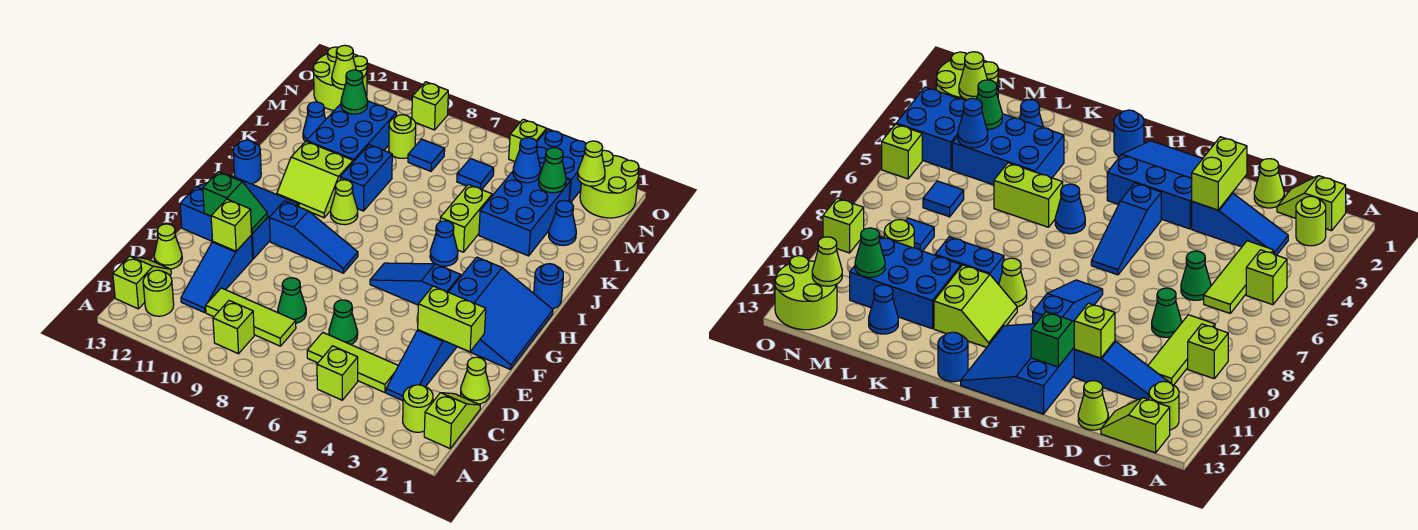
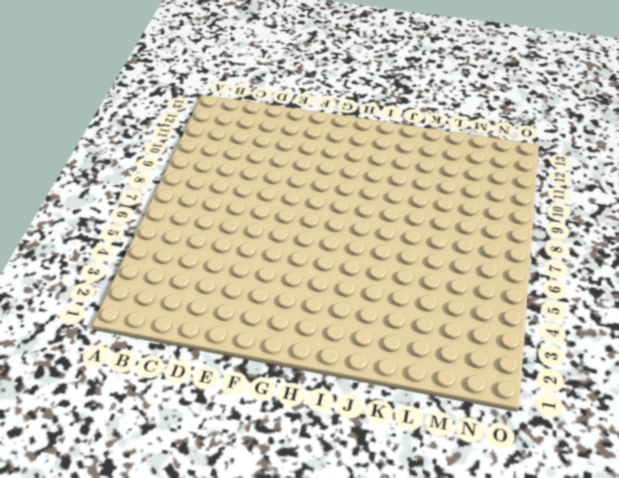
none -> lime 1x2 slope [424,393,480,448]
none -> lime 1x1 round brick [403,385,433,432]
none -> lime 1x1 brick [317,346,358,400]
none -> lime 1x1 brick [213,301,254,354]

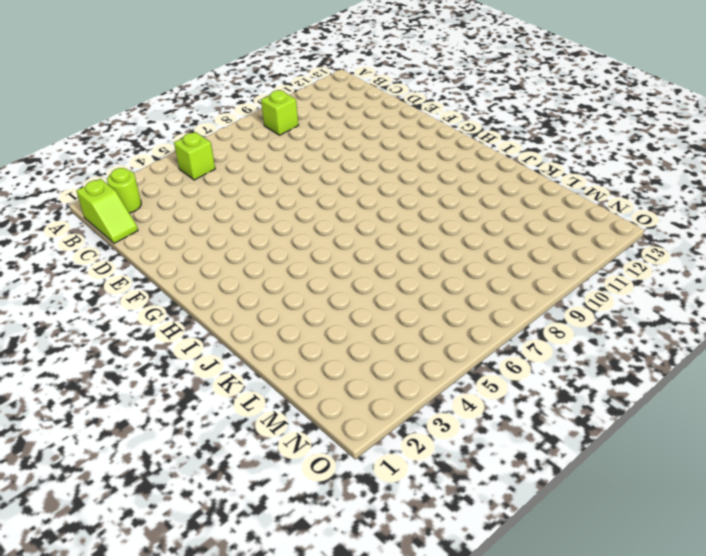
none -> lime 1x1 round brick [143,270,174,316]
none -> lime 1x2 slope [113,256,171,309]
none -> blue 1x3 slope [386,330,457,401]
none -> lime 1x3 tile [307,332,398,393]

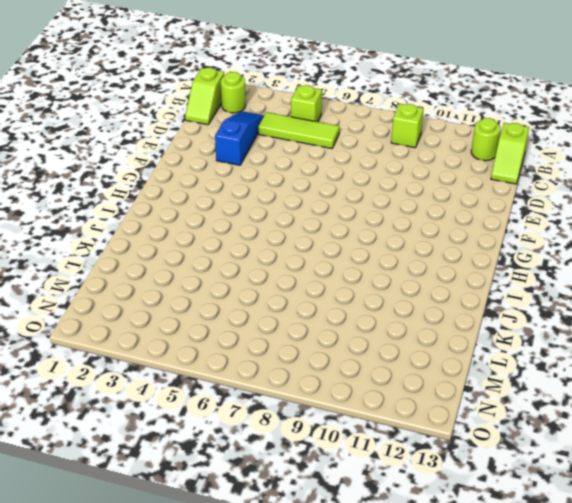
none -> lime 1x3 tile [206,288,296,346]
none -> blue 1x3 slope [181,235,253,313]
none -> lime 1x1 cone [461,357,490,404]
none -> green 1x1 cone [329,300,358,345]

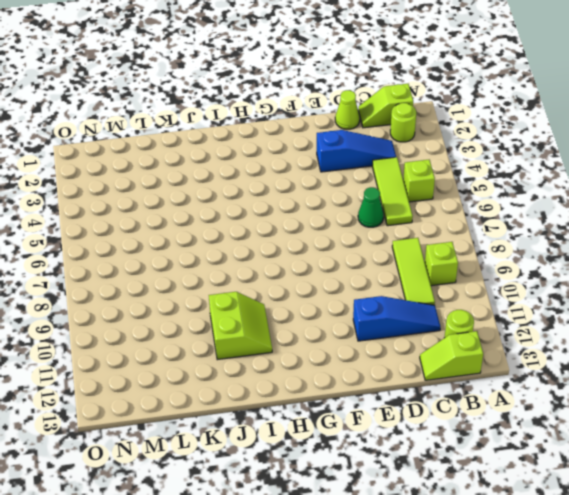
none -> green 1x1 cone [278,278,306,323]
none -> lime 1x1 cone [154,224,182,269]
none -> blue 3x3 slope [449,257,553,369]
none -> blue 3x3 slope [180,175,299,259]

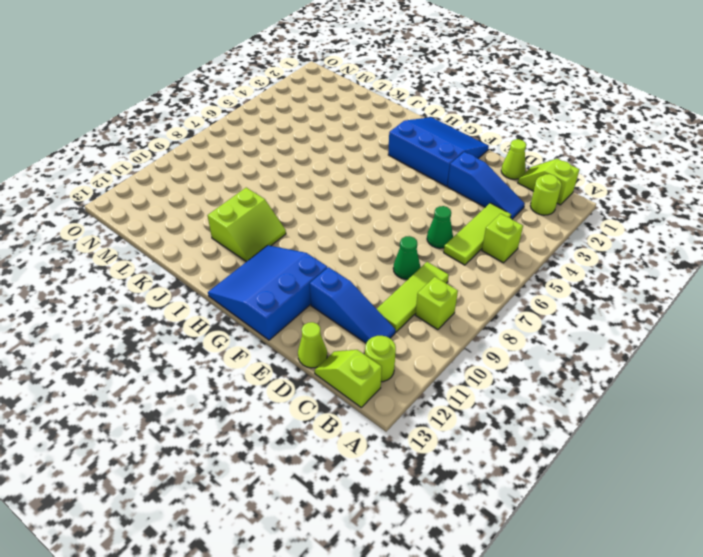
none -> blue 1x3 slope [370,263,461,305]
none -> blue 1x3 slope [269,201,358,273]
none -> blue 1x1 round brick [534,264,563,309]
none -> blue 1x1 cone [430,221,458,266]

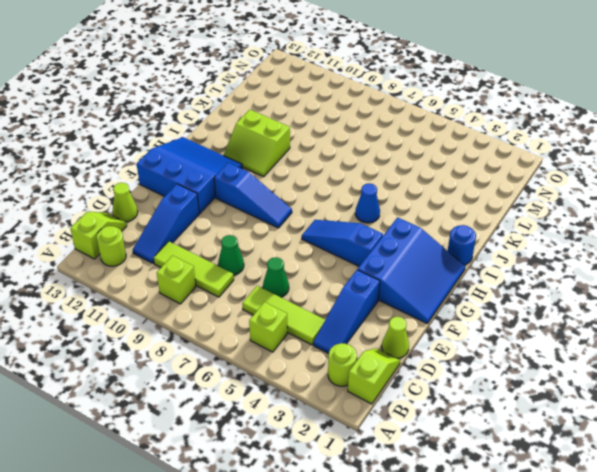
none -> lime 1x1 cone [331,180,358,225]
none -> blue 1x1 round brick [233,140,261,184]
none -> lime 1x2 brick [440,184,492,252]
none -> blue 1x2 brick [340,145,392,211]

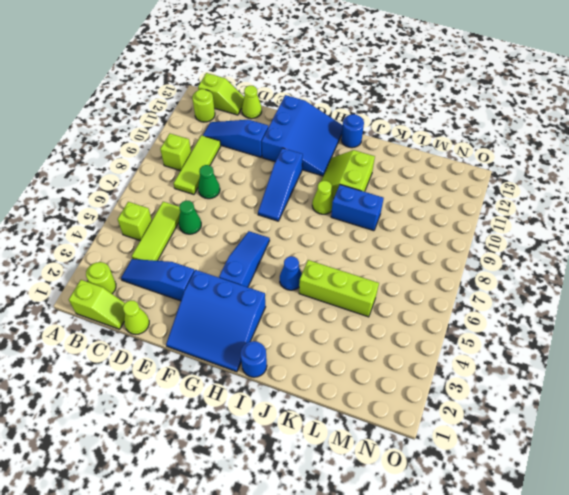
lime 1x3 brick [299,260,379,317] -> lime 1x2 brick [440,184,492,252]
none -> blue 2x3 brick [479,169,571,256]
none -> blue 2x3 brick [307,101,397,162]
none -> blue 1x1 cone [549,200,576,245]
none -> blue 1x1 cone [303,102,326,142]

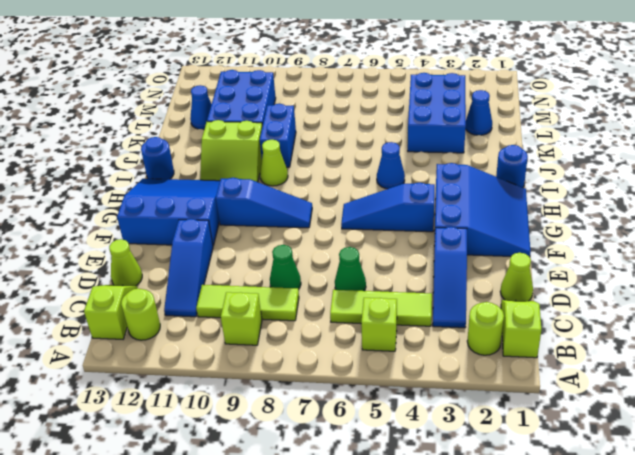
none -> lime 1x2 brick [440,184,492,252]
none -> blue 1x1 tile [457,158,494,190]
none -> blue 1x1 tile [408,139,445,171]
none -> lime 1x1 round brick [389,115,416,158]

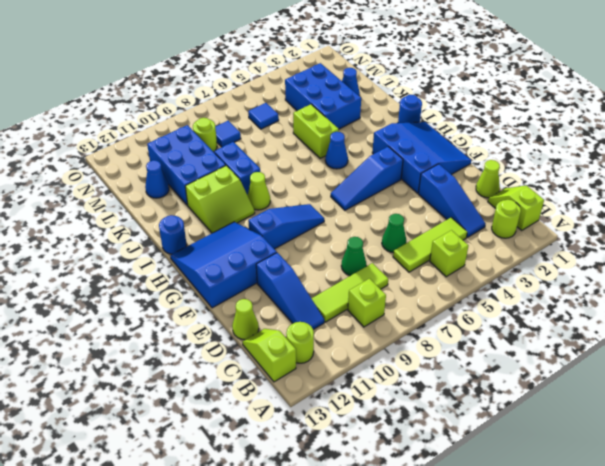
none -> lime 2x2 round brick [580,150,639,218]
none -> blue 2x2 brick [537,129,586,202]
none -> lime 2x2 round brick [313,47,367,110]
none -> lime 1x1 brick [509,119,546,162]

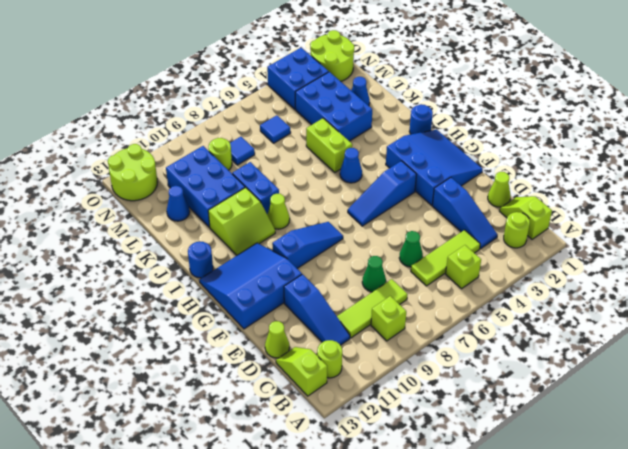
none -> lime 1x1 brick [509,119,546,162]
none -> lime 1x1 brick [412,82,448,130]
none -> lime 1x2 brick [418,286,486,352]
none -> lime 1x1 brick [211,199,252,251]

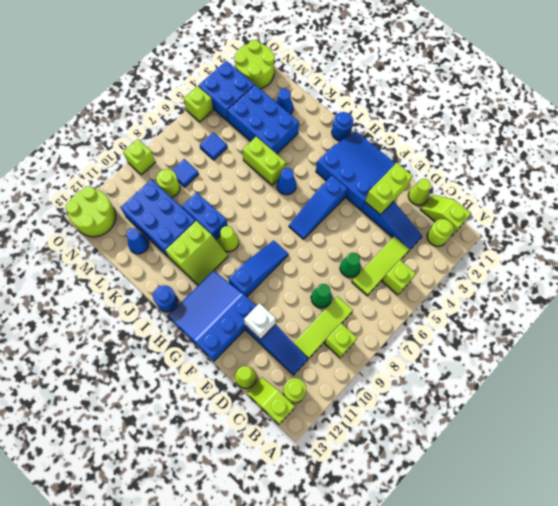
white 1x1 brick [244,303,276,340] -> lime 1x1 brick [211,199,252,251]
none -> green 1x2 slope [203,172,267,234]
none -> green 1x1 cone [539,148,566,193]
none -> blue 1x1 cone [513,138,541,183]
none -> green 1x1 cone [341,70,368,114]

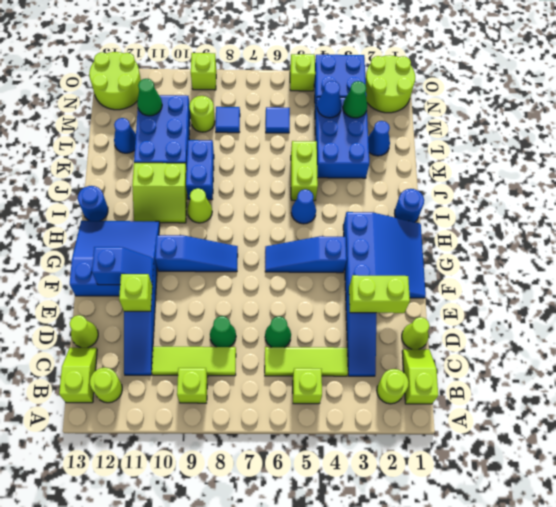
blue 1x2 slope [92,247,154,285] -> green 1x2 slope [203,172,267,234]
none -> lime 1x1 cone [578,141,605,186]
none -> lime 1x1 cone [332,45,356,89]

